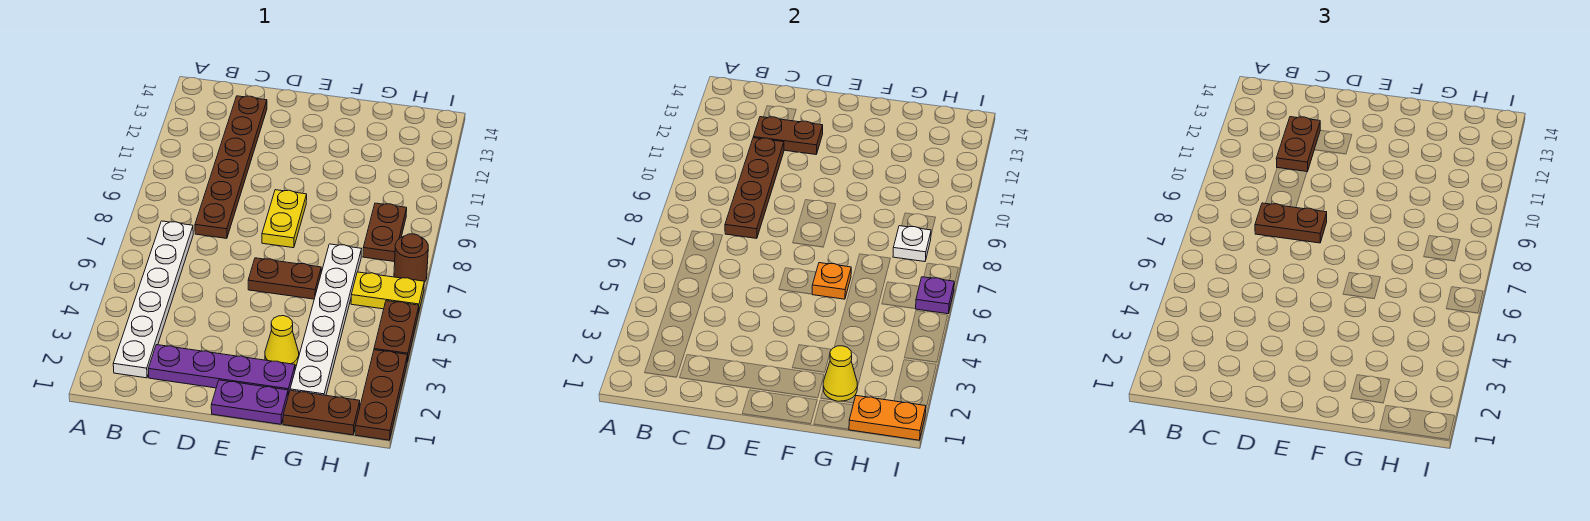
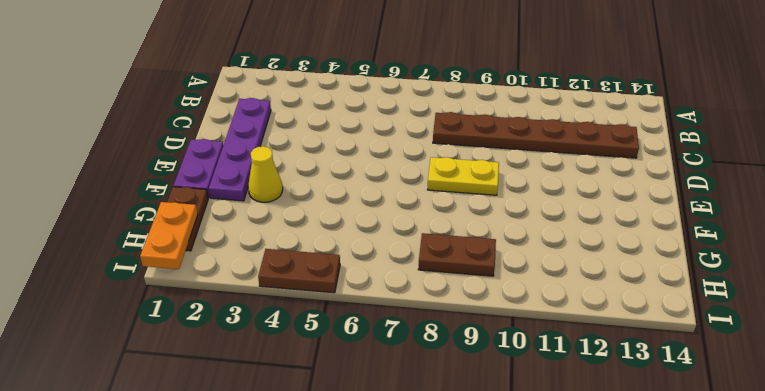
none -> white 1x6 plate [113,221,193,378]
none -> brown 1x2 plate [248,258,321,299]
none -> white 1x6 plate [290,244,361,395]

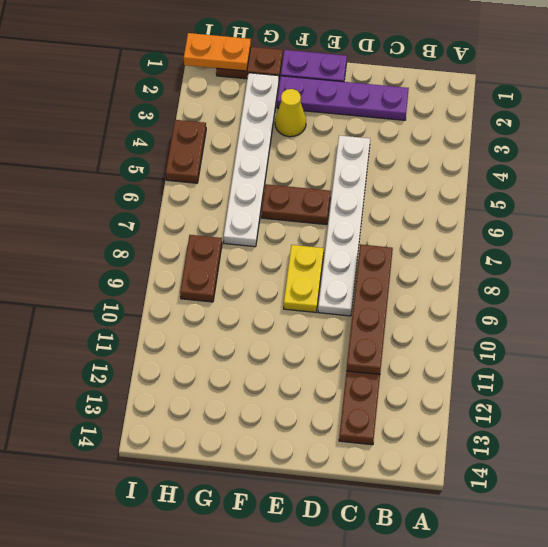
white 1x6 plate [318,135,370,316] -> white 1x6 plate moved to [113,221,193,378]
none -> yellow 1x2 plate [351,272,424,310]
none -> brown 1x3 plate [355,350,408,440]
none -> brown 1x1 round brick [394,234,428,283]

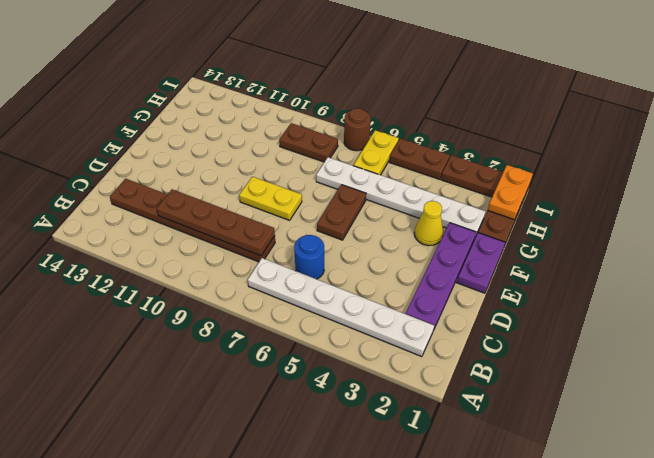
blue 1x1 round brick [294,235,324,279] -> none
none -> brown 1x2 plate [753,117,823,155]
none -> orange 1x1 plate [812,263,851,299]
none -> yellow 1x1 cone [823,346,857,401]

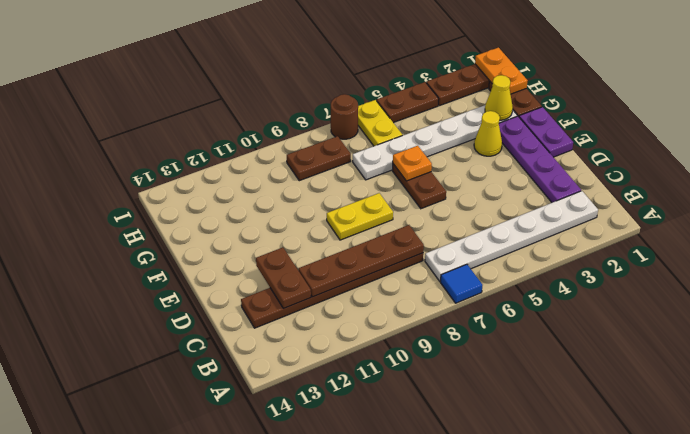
blue 1x1 tile [440,264,482,303] -> none
none -> white 1x1 plate [893,226,931,262]
none -> purple 1x1 plate [916,277,954,314]
none -> brown 1x2 plate [1255,203,1327,243]

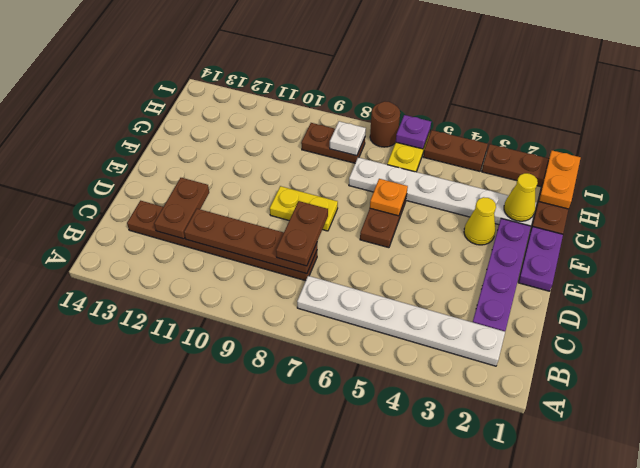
none -> brown 1x2 plate [1276,117,1320,172]

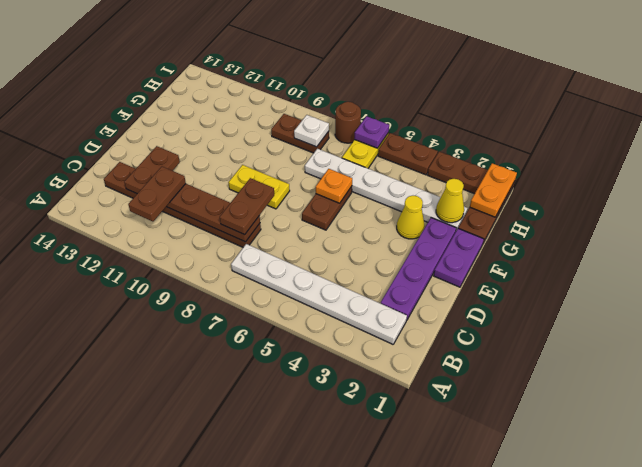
brown 1x2 plate [128,167,186,221] -> brown 1x2 plate turned to [1276,117,1320,172]

